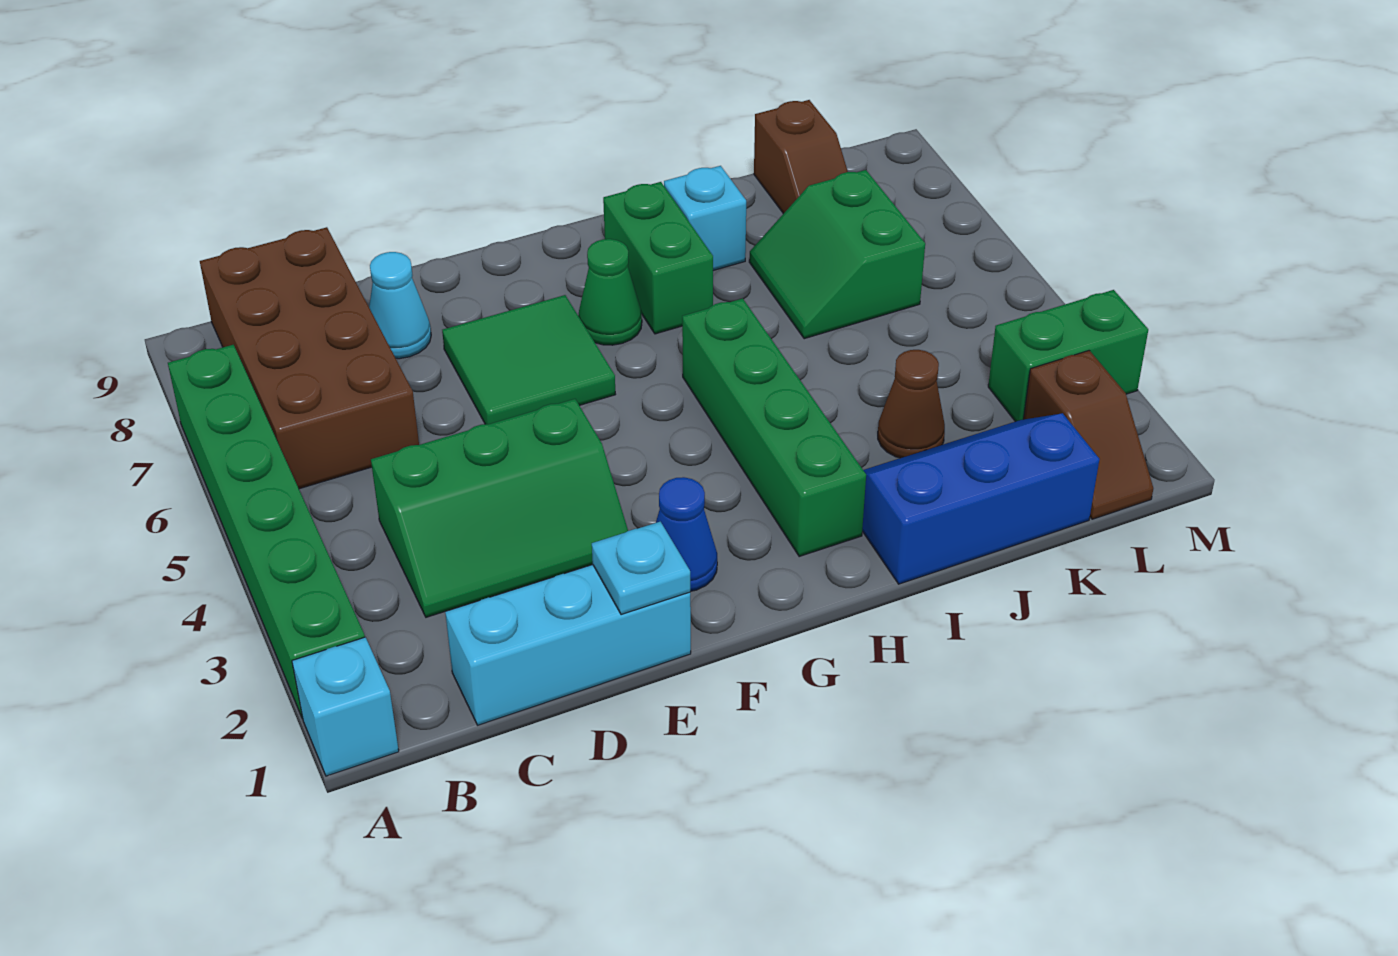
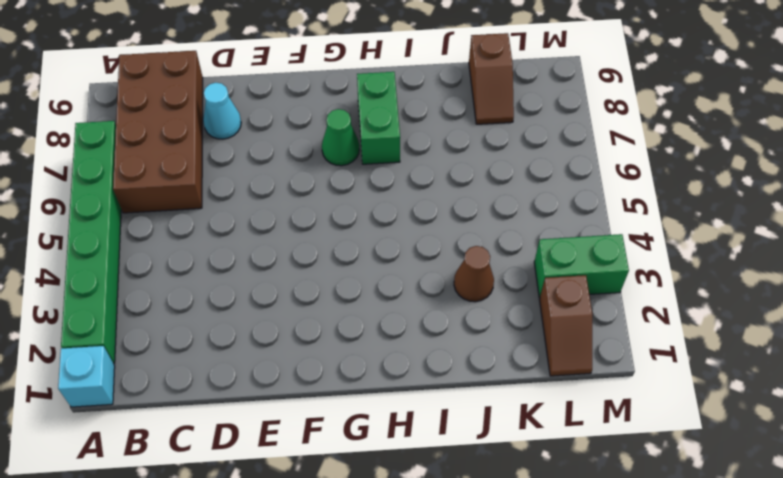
none -> cyan 1x3 brick [445,564,691,725]
none -> green 2x3 slope [371,399,628,617]
none -> green 2x2 tile [442,295,616,424]

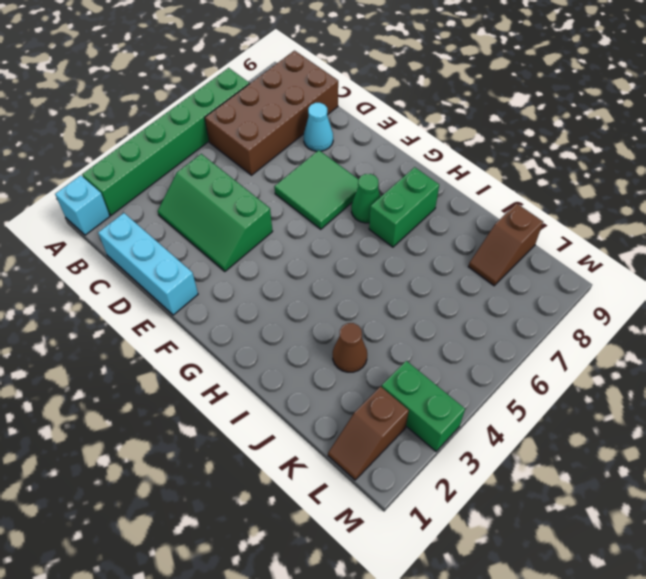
none -> blue 1x1 cone [656,477,717,591]
none -> green 1x4 brick [682,298,866,557]
none -> blue 2x3 slope [862,413,1100,584]

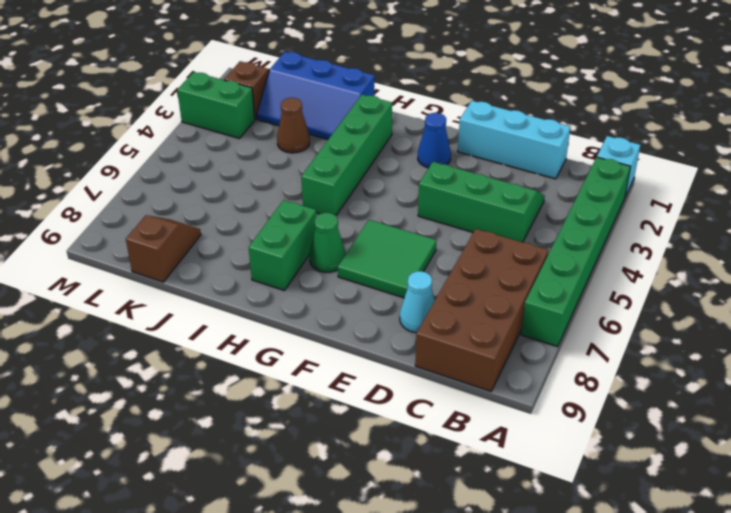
none -> cyan 1x1 brick [664,166,746,271]
none -> green 2x2 slope [749,170,925,339]
none -> cyan 1x1 plate [592,522,690,615]

